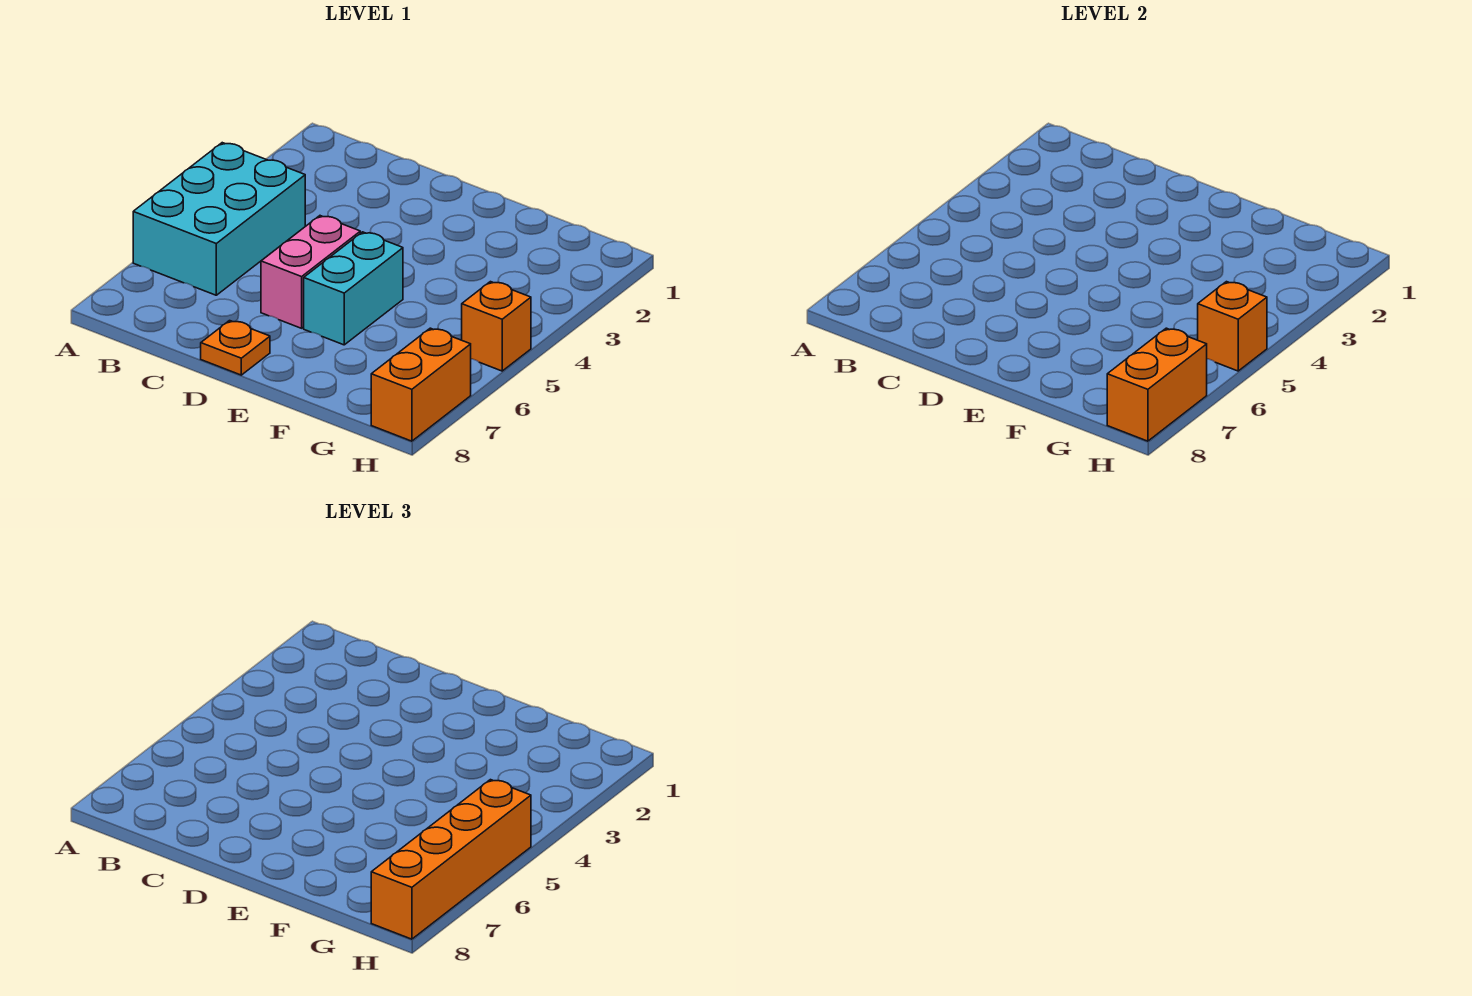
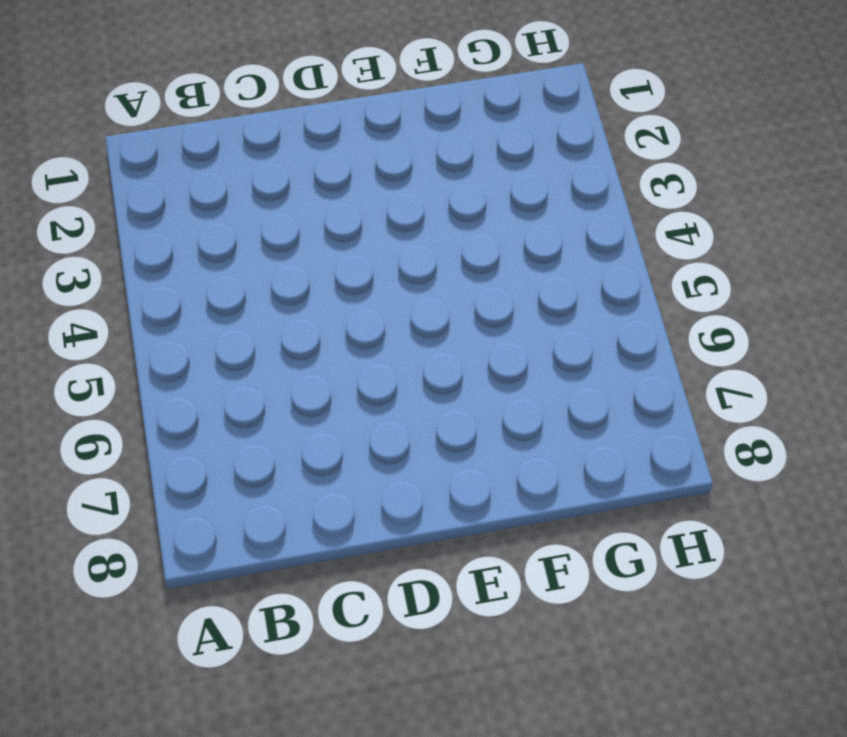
none -> cyan 2x3 brick [133,143,305,295]
none -> pink 1x2 brick [261,216,360,328]

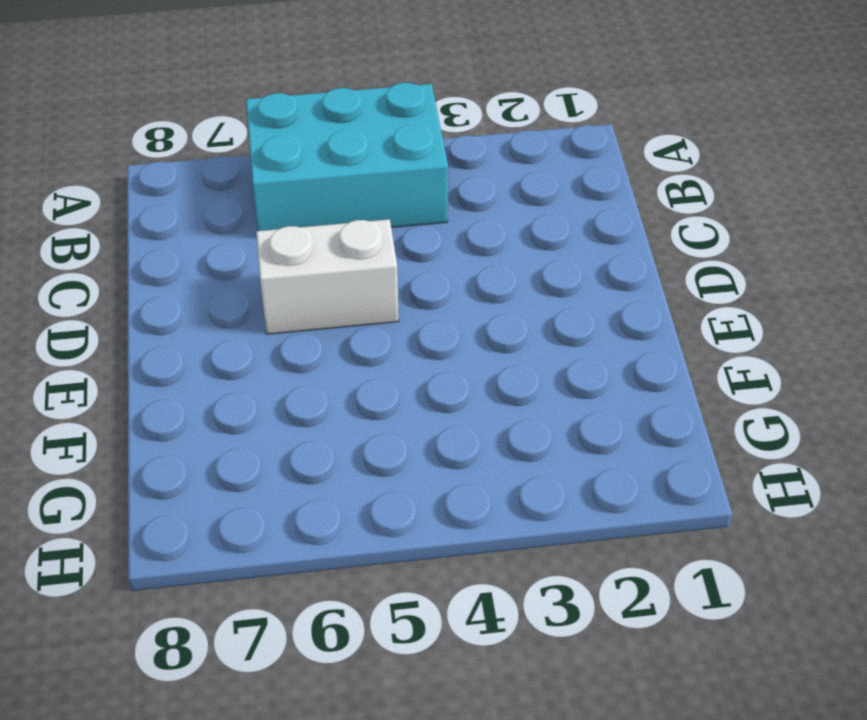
white 1x2 brick [256,219,399,334] -> pink 1x2 brick [261,216,360,328]
none -> orange 1x1 plate [201,321,270,375]
none -> cyan 1x2 brick [304,232,403,345]

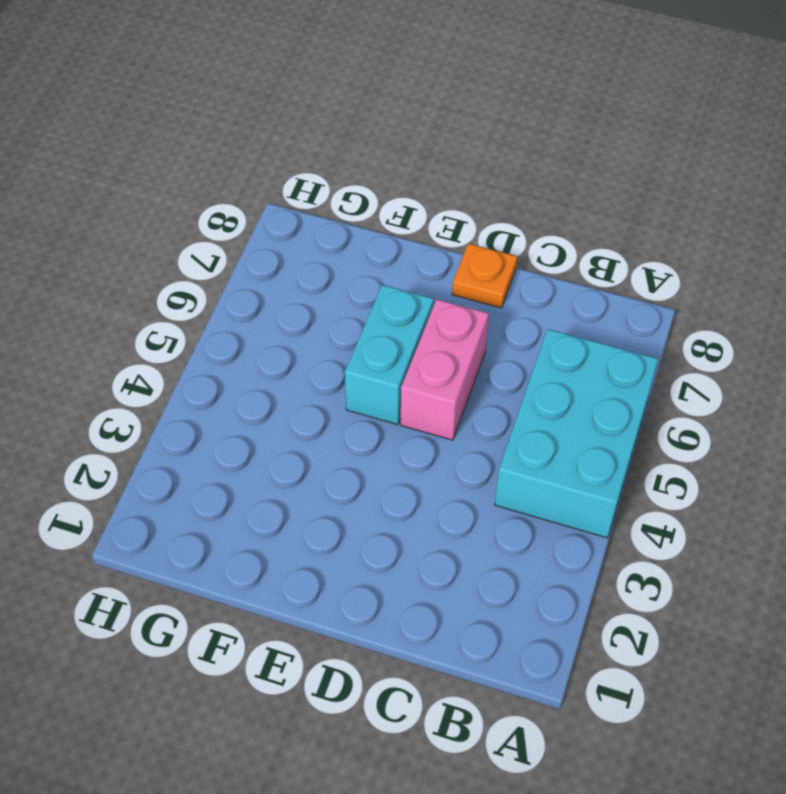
none -> orange 1x1 brick [462,282,531,371]
none -> orange 1x2 brick [371,328,471,441]

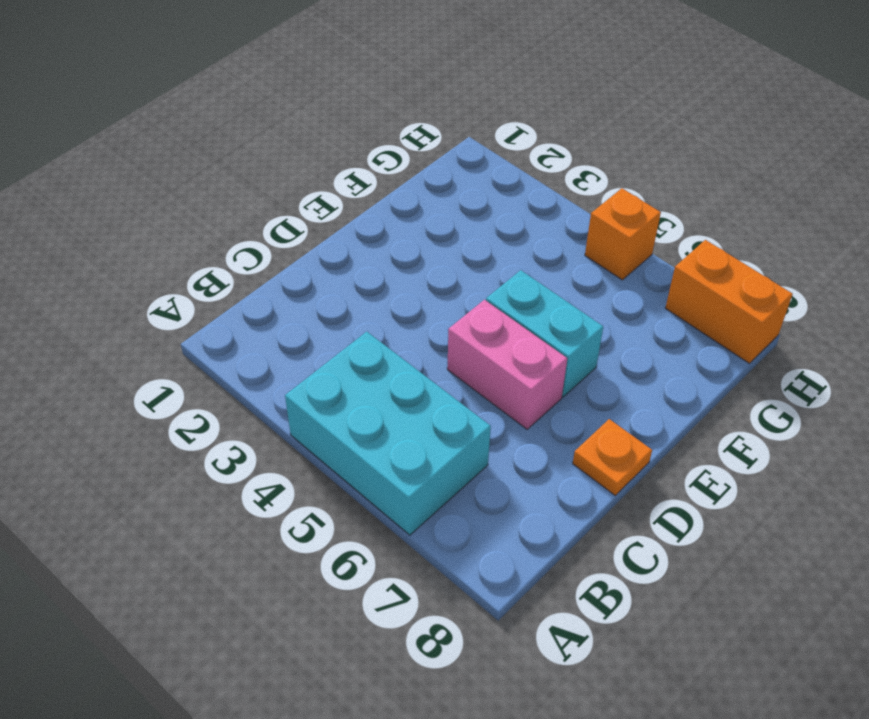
none -> orange 1x1 brick [1198,282,1267,371]
none -> orange 1x2 brick [1107,328,1207,441]

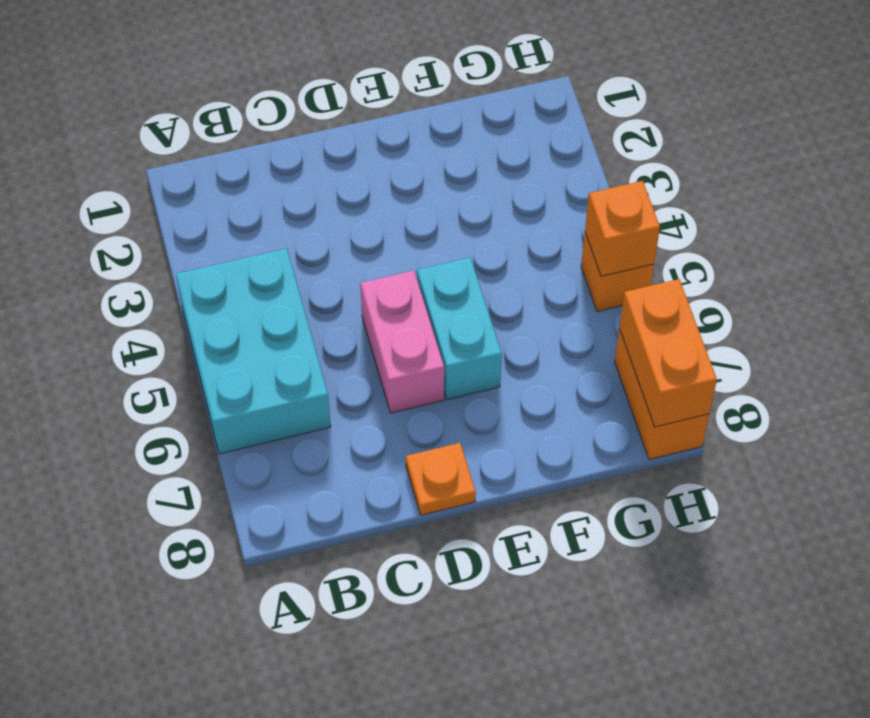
none -> orange 1x4 brick [371,780,531,939]

